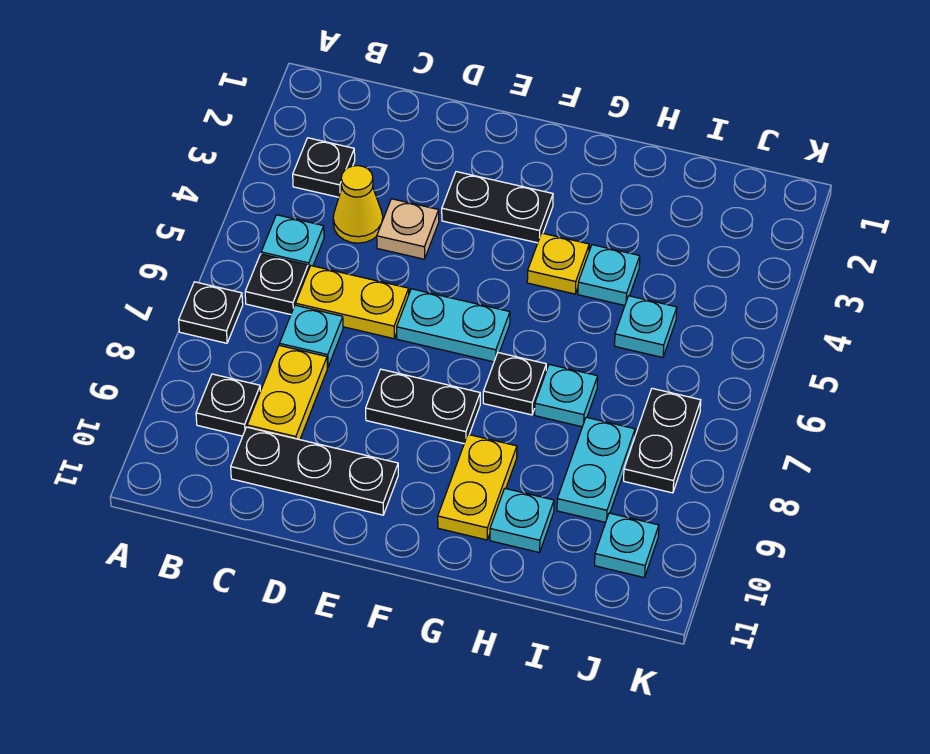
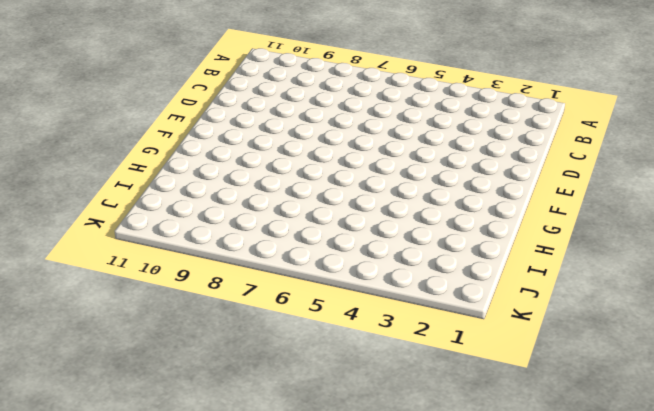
none -> black 1x1 plate [179,282,243,343]
none -> black 1x1 plate [293,138,355,197]
none -> cyan 1x1 plate [261,215,324,270]

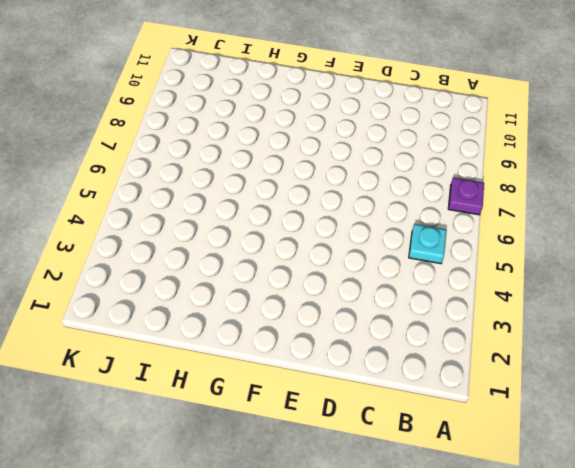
purple 1x1 plate [448,178,484,215] -> black 1x1 plate [179,282,243,343]
none -> black 1x1 plate [293,138,355,197]
none -> black 1x1 plate [245,254,308,315]
none -> black 1x1 plate [196,374,260,436]

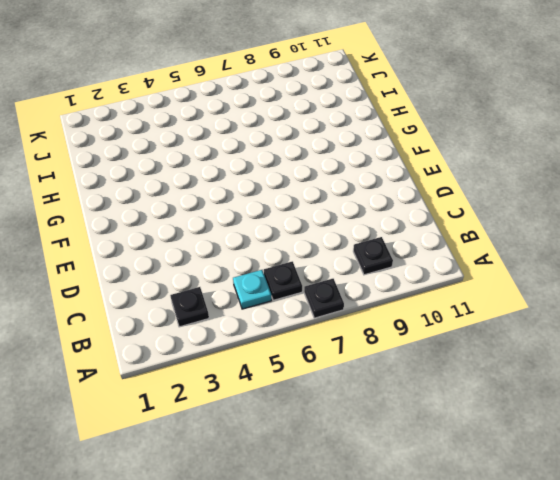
none -> yellow 1x1 cone [333,166,383,243]
none -> yellow 1x2 plate [295,266,409,339]
none -> cyan 1x1 plate [280,305,343,367]

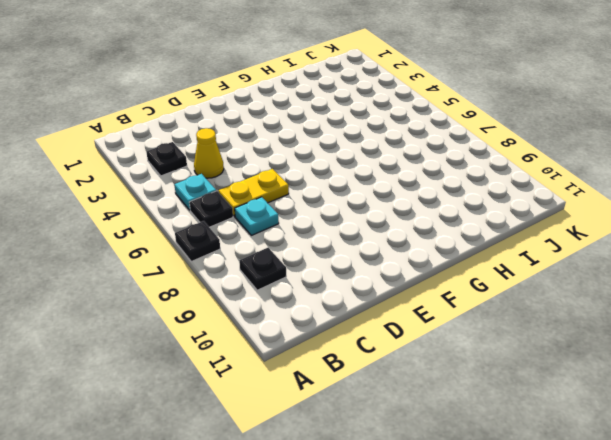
none -> yellow 1x2 plate [247,345,327,440]
none -> black 1x3 plate [231,427,398,515]
none -> tan 1x1 plate [377,199,439,259]

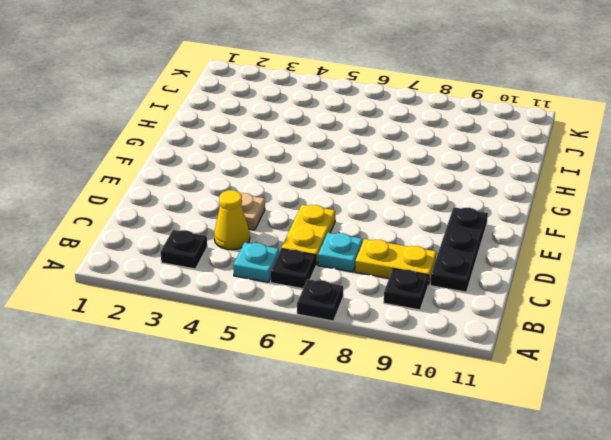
none -> black 1x2 plate [442,172,553,243]
none -> cyan 1x2 plate [397,289,510,362]
none -> black 1x2 plate [366,369,480,444]

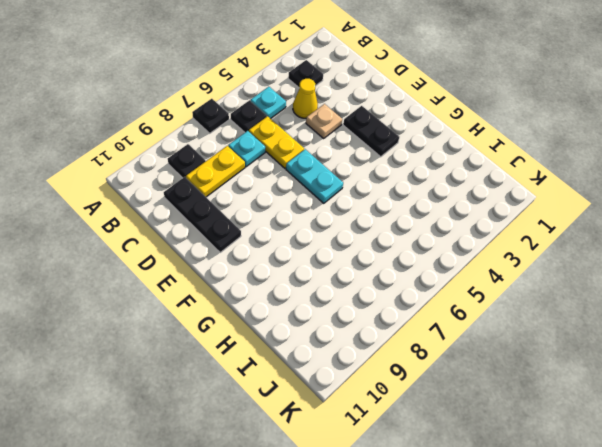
none -> black 1x2 plate [366,369,480,444]
none -> yellow 1x1 plate [527,233,589,294]
none -> black 1x1 plate [483,353,546,415]

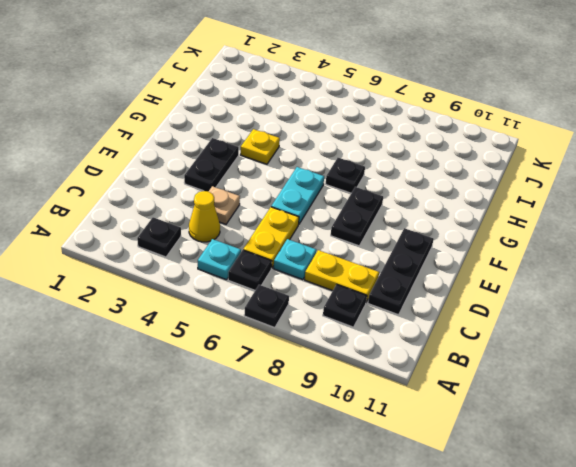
none -> yellow 1x2 plate [438,434,517,540]
none -> cyan 1x1 plate [578,245,640,305]
none -> cyan 1x1 plate [535,364,598,427]

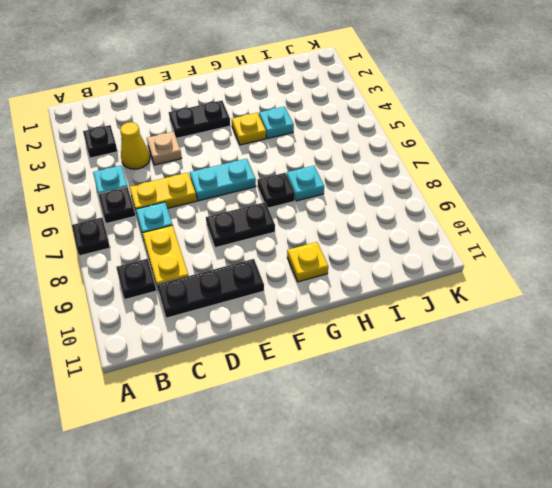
yellow 1x1 plate [287,242,328,282] -> yellow 1x2 plate [438,434,517,540]
none -> cyan 1x1 plate [490,489,554,553]
none -> cyan 1x1 plate [615,296,677,357]
none -> cyan 1x2 plate [557,417,635,522]

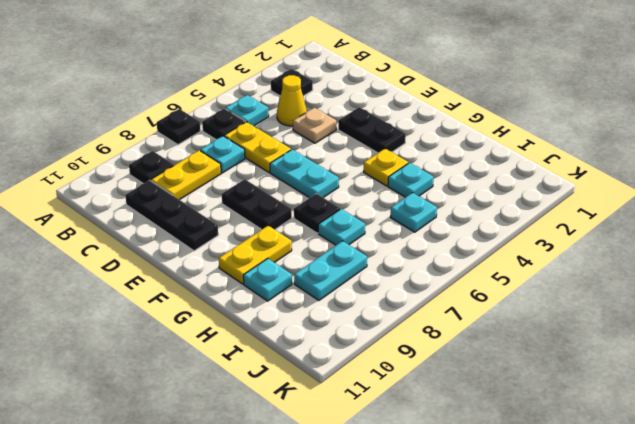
none -> black 1x2 plate [624,388,701,493]
none -> cyan 1x1 plate [595,513,659,578]

